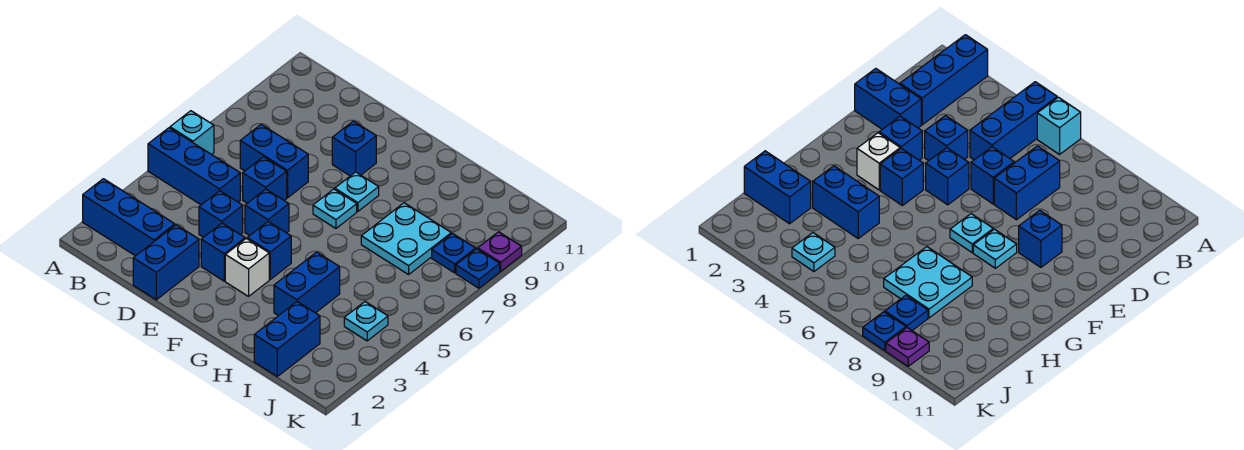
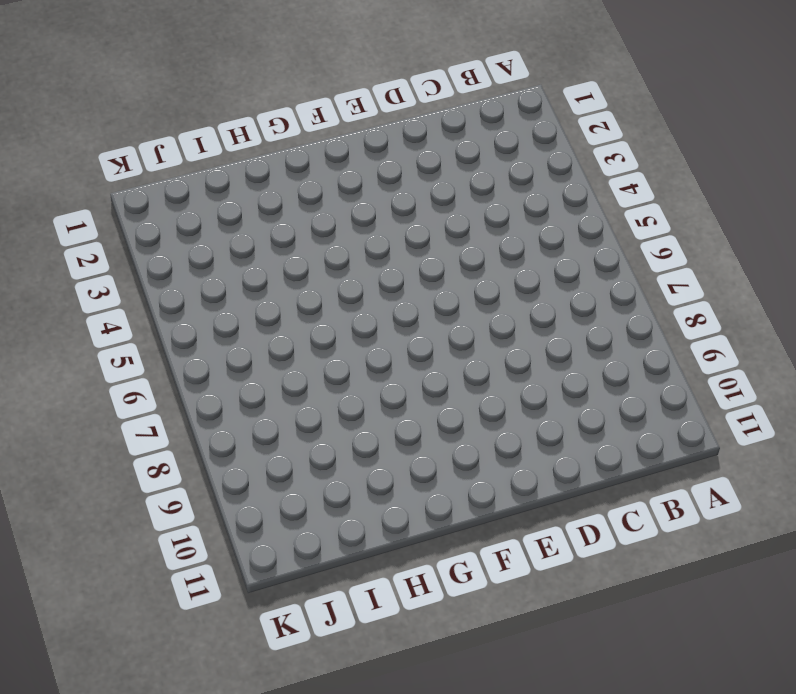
none -> blue 1x3 brick [83,179,175,256]
none -> blue 1x3 brick [148,128,240,205]
none -> cyan 1x1 brick [170,111,214,155]

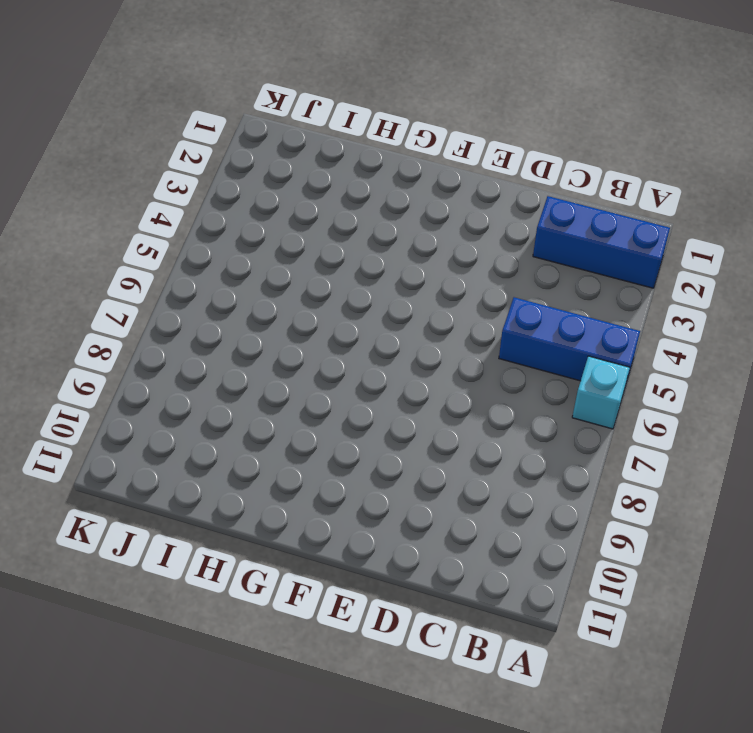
none -> blue 1x2 brick [240,125,308,198]
none -> blue 1x2 brick [133,225,199,300]
none -> blue 1x1 brick [199,191,243,237]

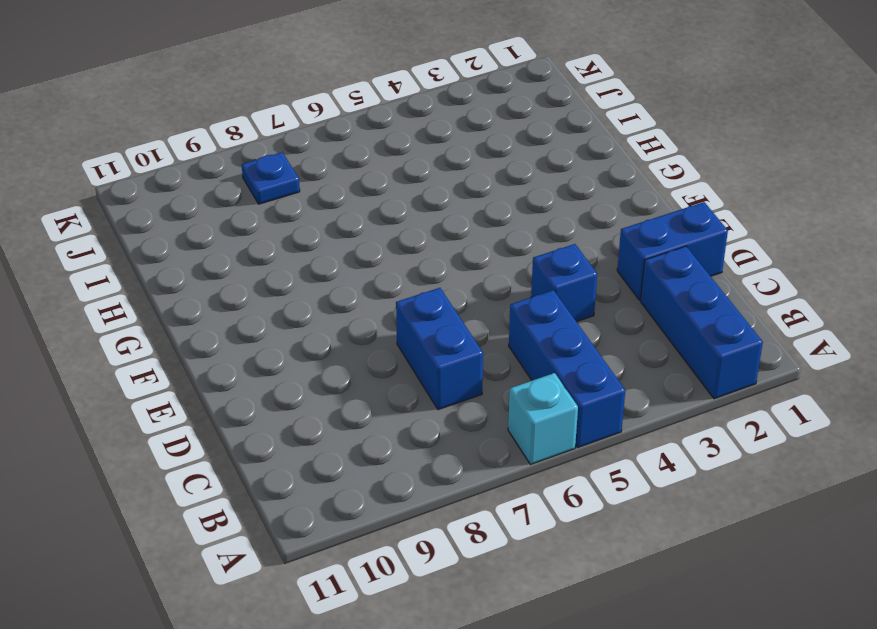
none -> blue 1x1 brick [243,157,287,203]
none -> blue 1x1 brick [201,223,245,281]
none -> blue 1x1 brick [245,189,289,236]

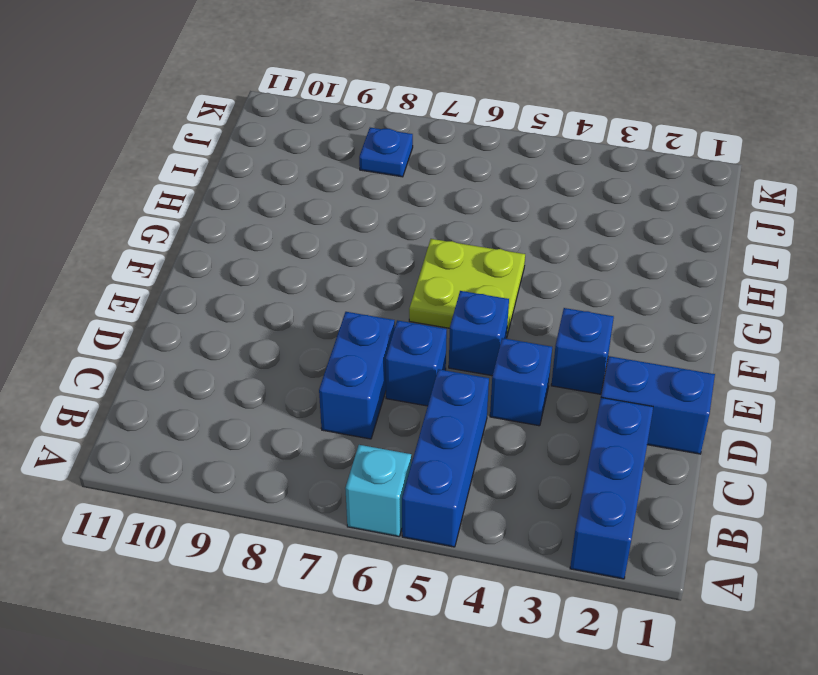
lime 2x2 plate [409,239,525,335] -> none
none -> blue 1x1 brick [332,121,376,176]
none -> white 1x1 brick [225,238,269,296]
none -> blue 1x1 brick [247,222,291,279]

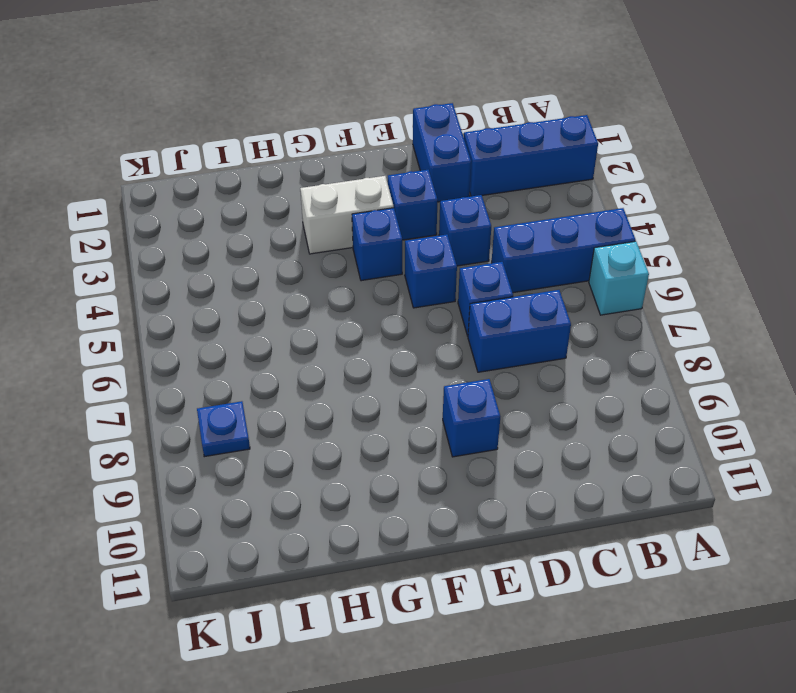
white 1x2 brick [300,176,394,254] -> white 1x1 brick [225,238,269,296]
none -> cyan 1x1 plate [313,189,357,228]
none -> cyan 1x1 plate [335,172,379,212]
none -> blue 1x2 brick [274,252,340,316]

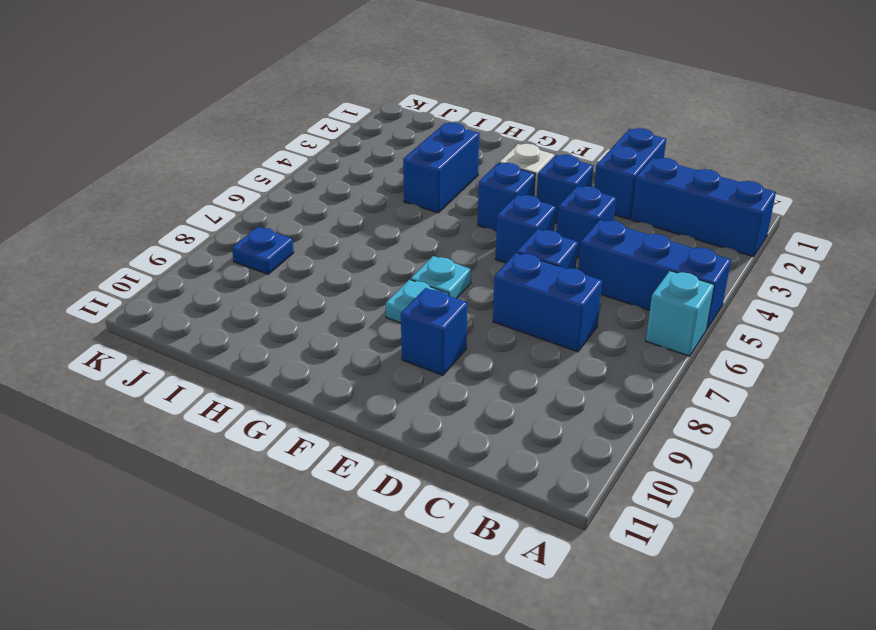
none -> cyan 2x2 plate [361,203,451,274]
none -> blue 1x2 brick [254,302,320,376]
none -> cyan 1x1 plate [344,302,388,341]

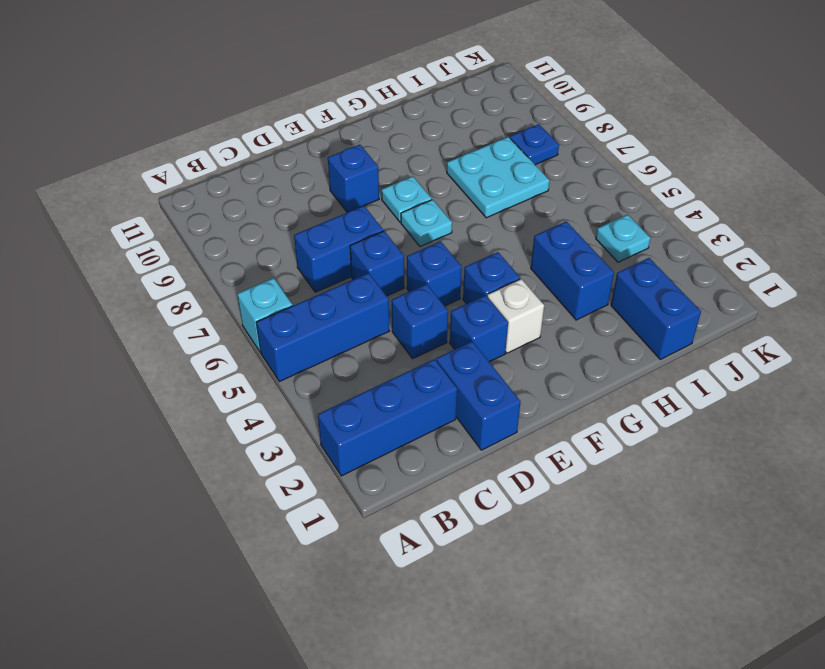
none -> blue 1x1 plate [456,249,500,288]
none -> purple 1x1 plate [478,232,522,271]

